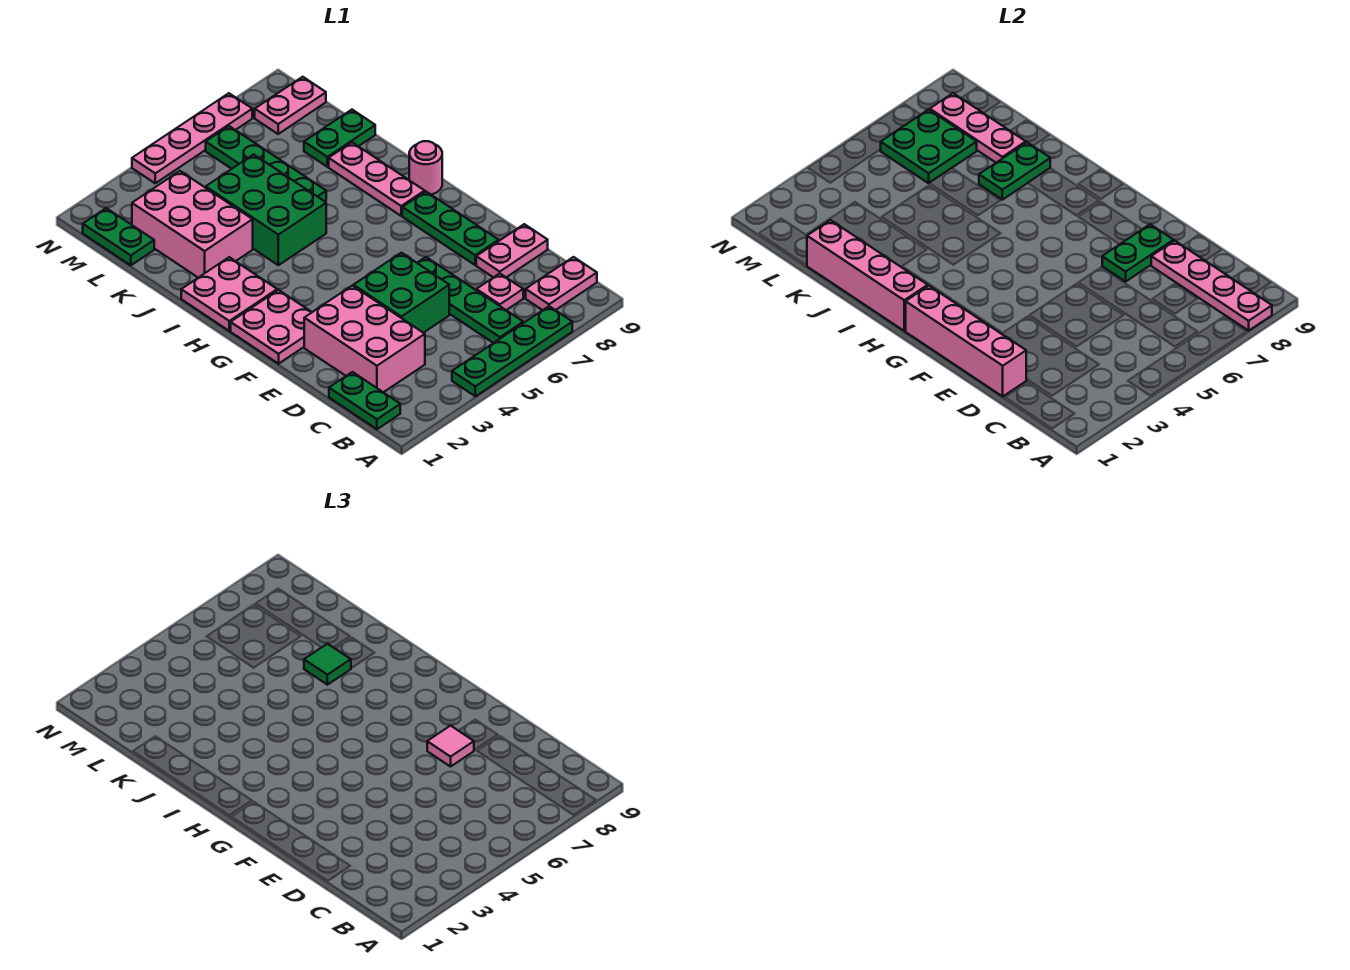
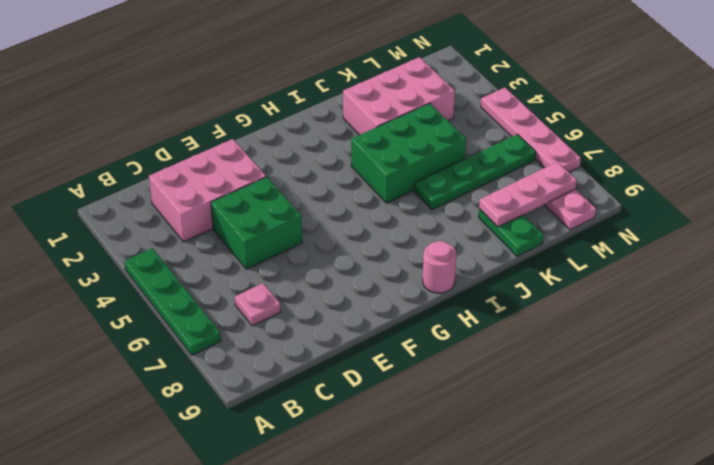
none -> green 1x2 plate [329,372,400,429]
none -> green 1x4 plate [418,257,523,343]
none -> pink 1x2 plate [526,257,597,310]

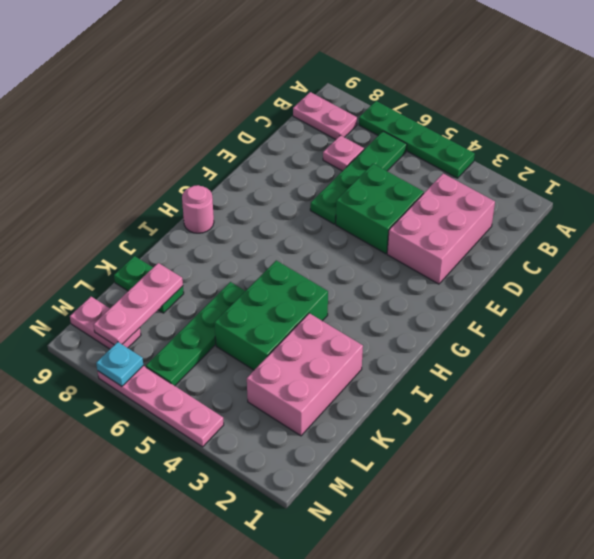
cyan 1x1 plate [96,342,143,386] -> none
none -> green 1x2 plate [329,372,400,429]
none -> pink 1x2 plate [476,224,548,277]
none -> green 1x3 plate [402,192,499,265]

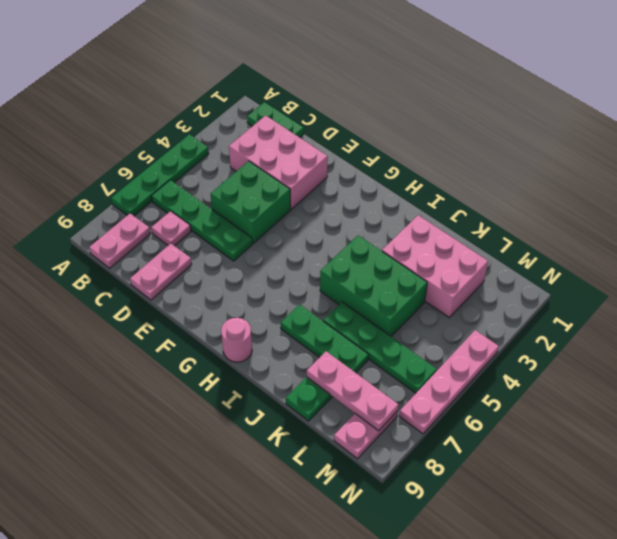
green 1x3 plate [281,304,368,373] -> green 1x3 plate moved to [402,192,499,265]
none -> pink 2x2 plate [231,290,312,364]
none -> pink 2x2 plate [181,257,277,331]
none -> pink 1x3 plate [329,142,425,216]

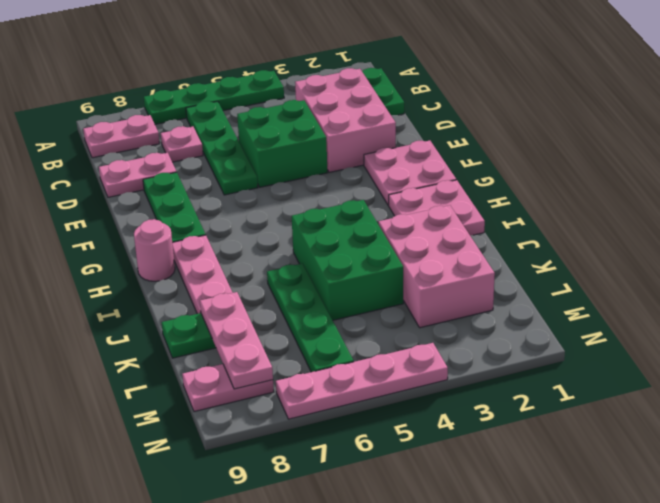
none -> green 1x2 plate [83,208,154,265]
none -> pink 1x4 plate [1151,241,1272,331]
none -> pink 1x4 brick [906,286,1026,396]

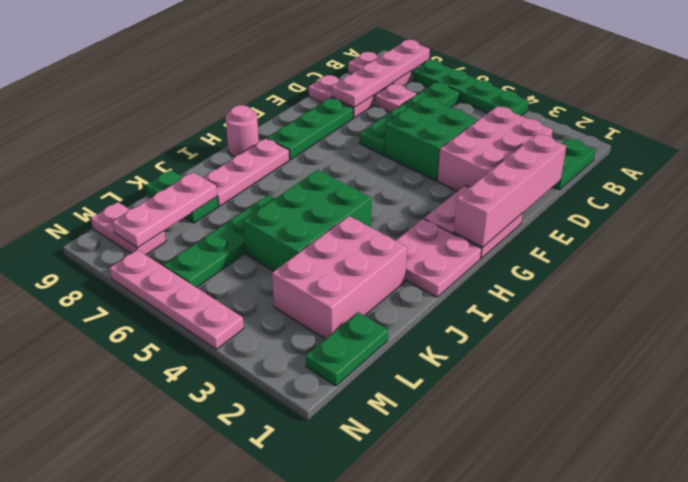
none -> green 1x2 plate [1102,224,1174,282]
none -> pink 1x4 brick [807,220,928,331]
none -> green 1x2 plate [979,142,1050,200]

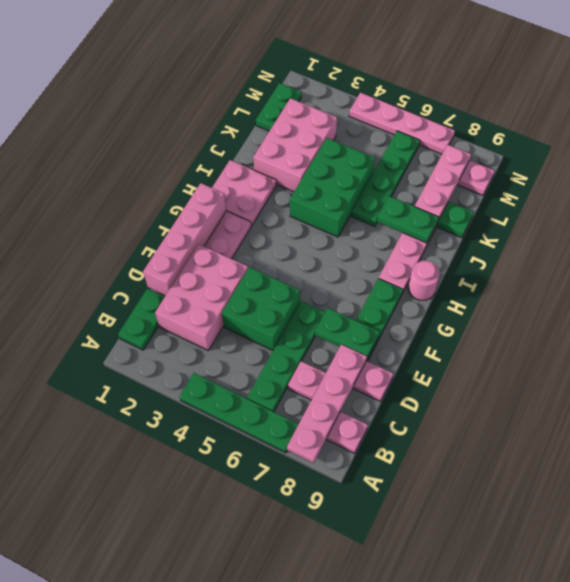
none -> pink 1x4 brick [807,220,928,331]
none -> green 2x2 plate [880,110,977,183]
none -> pink 1x1 tile [427,726,474,767]

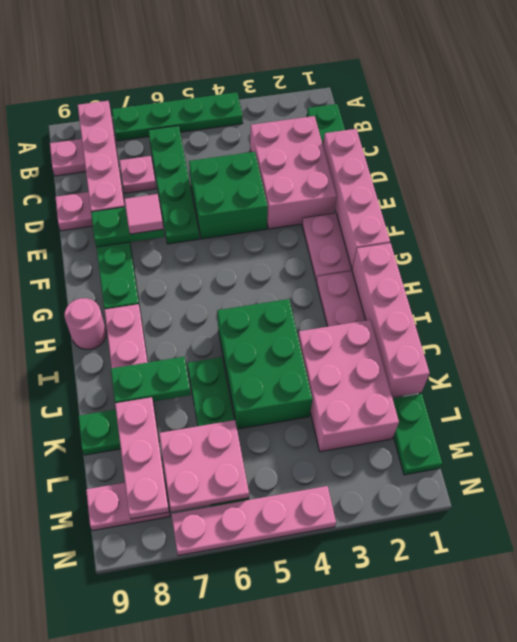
pink 2x2 plate [159,420,249,512] -> green 2x2 plate [880,110,977,183]
none -> green 1x1 tile [304,644,351,685]

